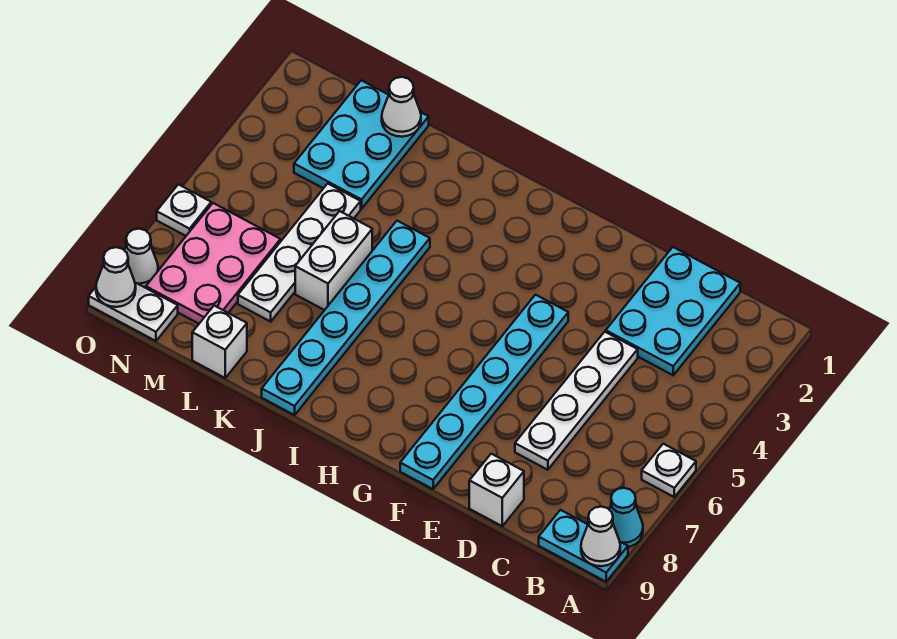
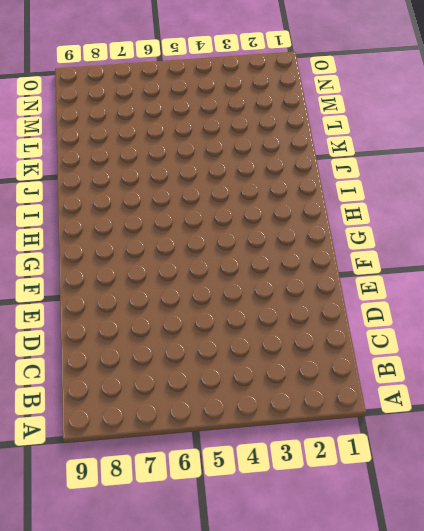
none -> white 1x1 plate [642,444,696,497]
none -> cyan 1x1 cone [609,488,643,547]
none -> cyan 1x2 plate [539,510,628,582]

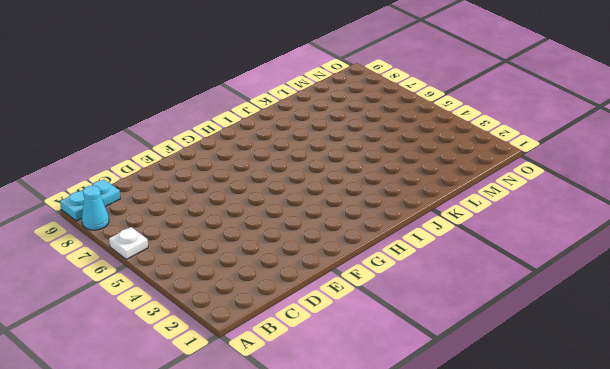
none -> cyan 2x3 plate [606,247,740,375]
none -> white 1x4 plate [515,332,638,470]
none -> white 1x1 brick [469,454,524,526]

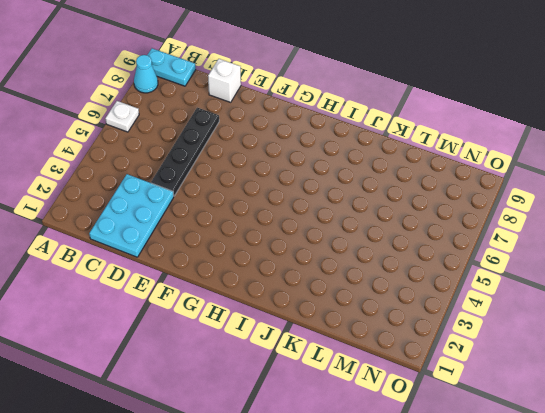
black 1x4 plate [151,108,219,196] -> white 1x4 plate [515,332,638,470]
none -> cyan 1x6 plate [400,295,568,489]
none -> cyan 1x6 plate [262,221,430,415]
none -> white 1x2 brick [295,211,372,310]

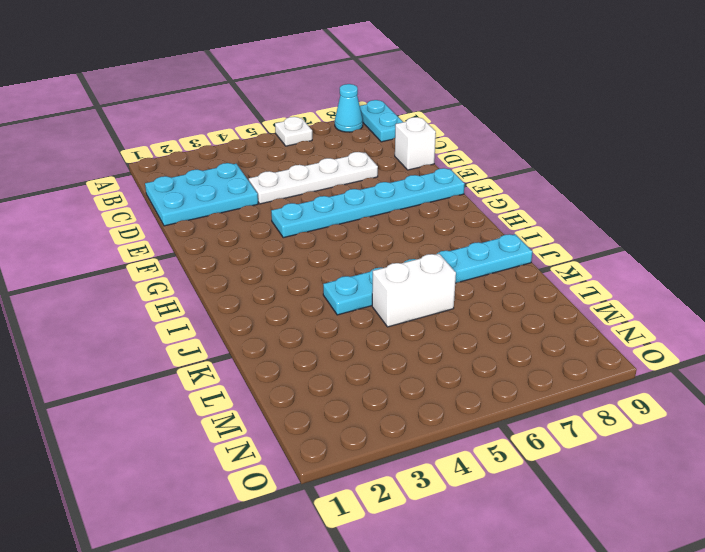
none -> cyan 2x3 plate [294,80,429,209]
none -> white 1x4 plate [238,184,361,322]
none -> white 1x1 brick [192,306,247,378]

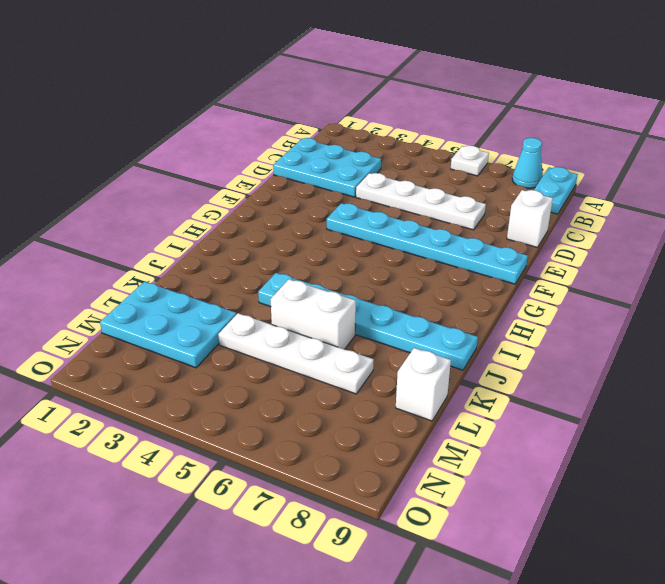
none -> pink 2x3 plate [146,203,281,324]
none -> white 1x2 plate [89,283,178,341]
none -> white 1x1 plate [157,184,211,236]

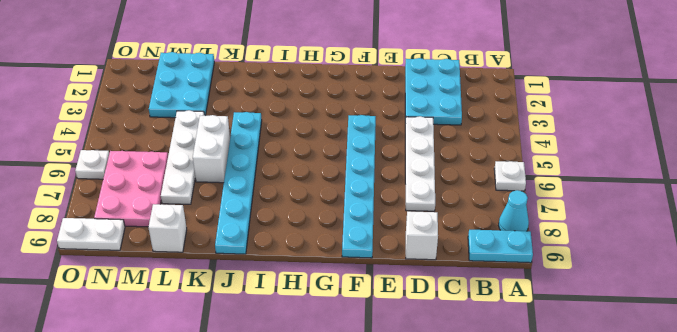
none -> white 1x1 cone [124,229,158,287]
none -> white 1x1 cone [581,507,620,566]
none -> white 1x1 cone [382,77,421,137]

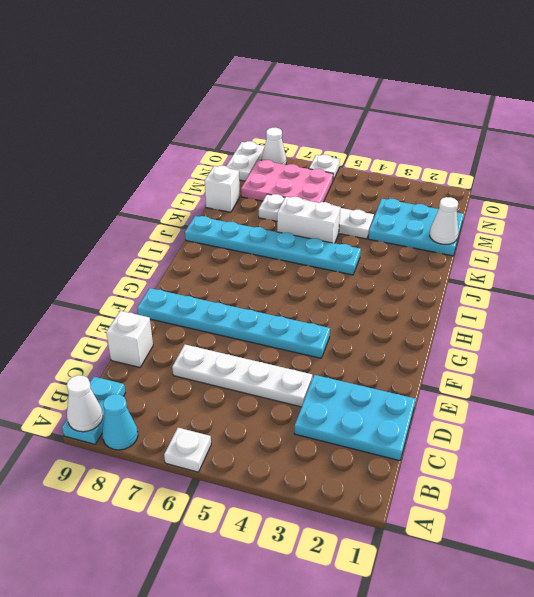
none -> white 1x1 cone [96,247,136,307]

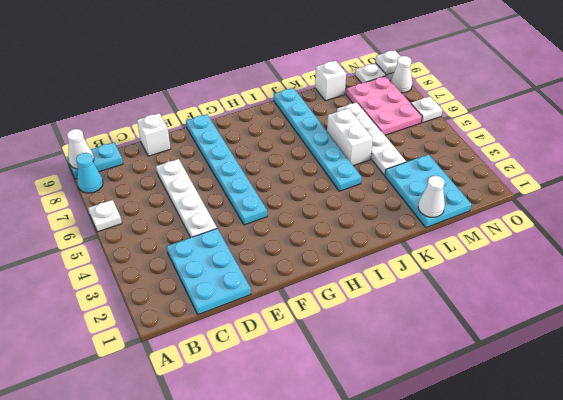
white 1x1 plate [376,50,400,75] -> white 1x1 cone [96,247,136,307]

